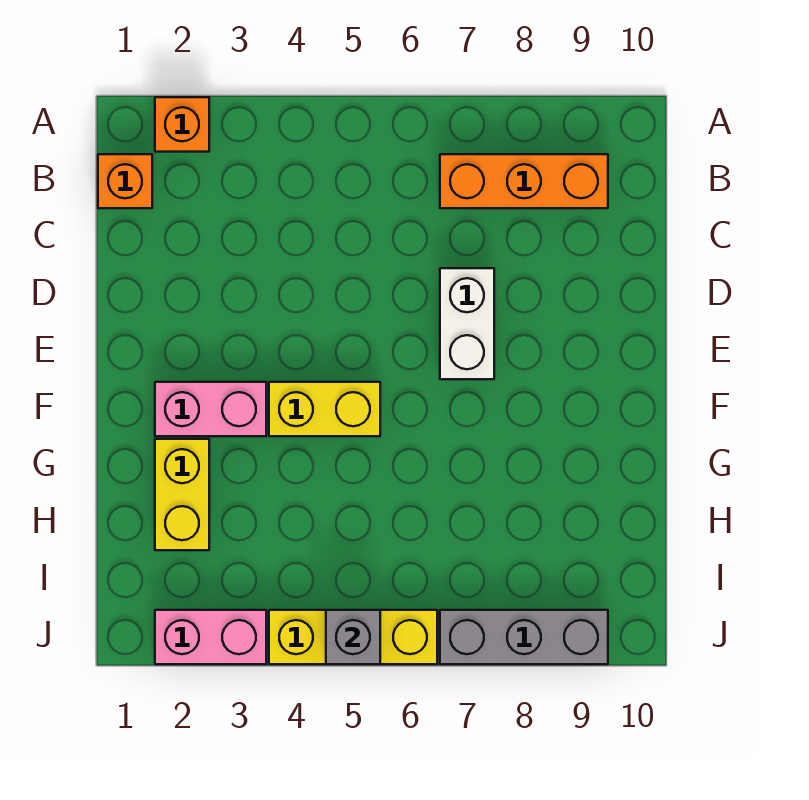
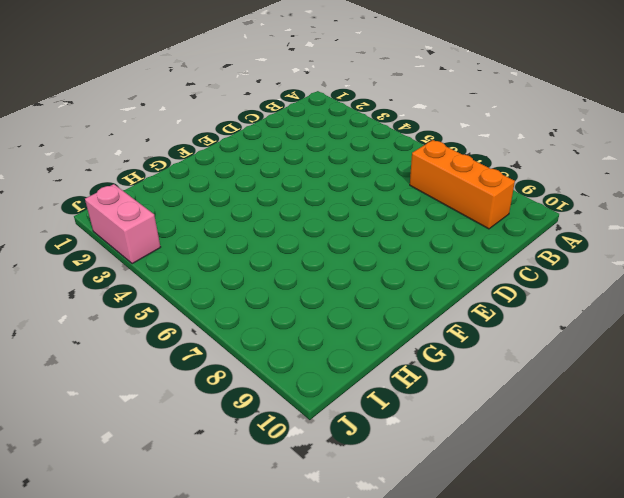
none -> orange 1x1 brick [155,97,209,152]
none -> orange 1x1 brick [98,154,152,208]

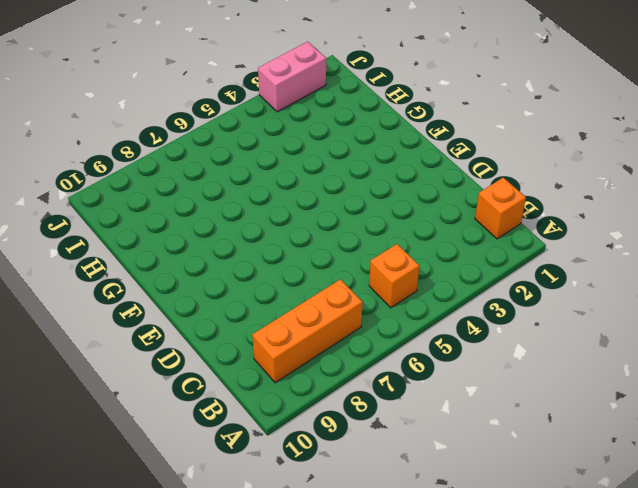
orange 1x1 brick [369,244,419,308] -> orange 1x1 brick moved to [155,97,209,152]
none -> white 1x2 brick [440,268,494,379]
none -> pink 1x2 brick [155,382,266,436]

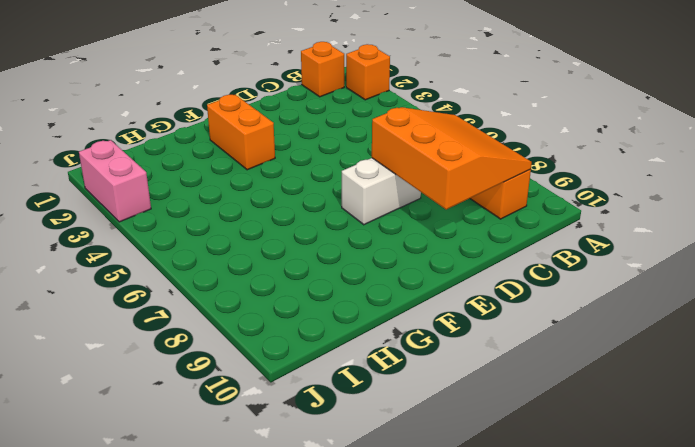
orange 3x3 slope [372,107,532,210] -> none
orange 1x2 brick [207,95,275,170] -> pink 1x2 brick [155,382,266,436]
none -> yellow 1x2 brick [269,382,380,436]
none -> yellow 1x2 brick [155,439,209,550]

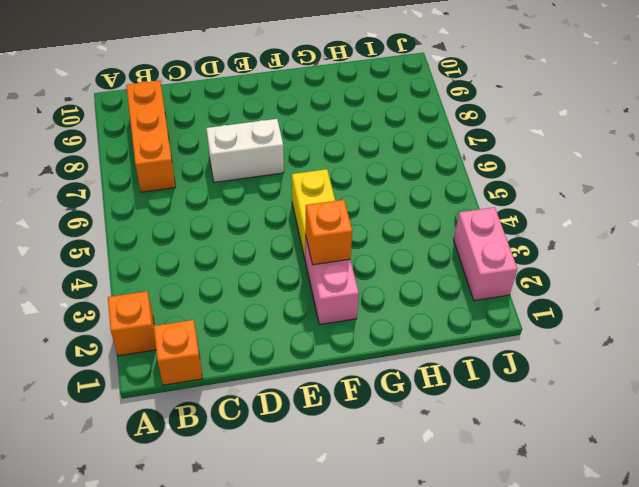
orange 1x1 brick [306,200,352,265] -> none
none -> yellow 1x2 brick [155,439,209,550]
none -> yellow 1x3 brick [269,610,437,664]

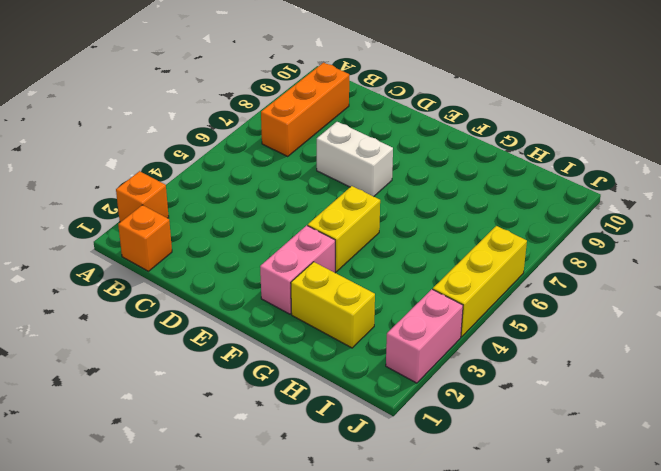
none -> grey 1x3 brick [440,610,608,664]
none -> grey 1x1 brick [326,610,380,664]

